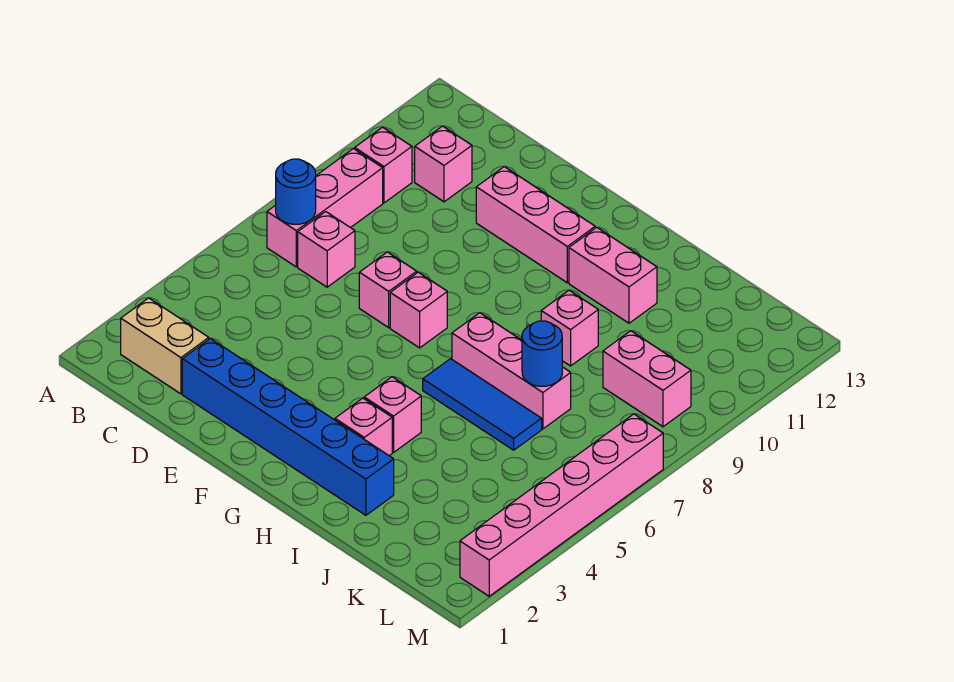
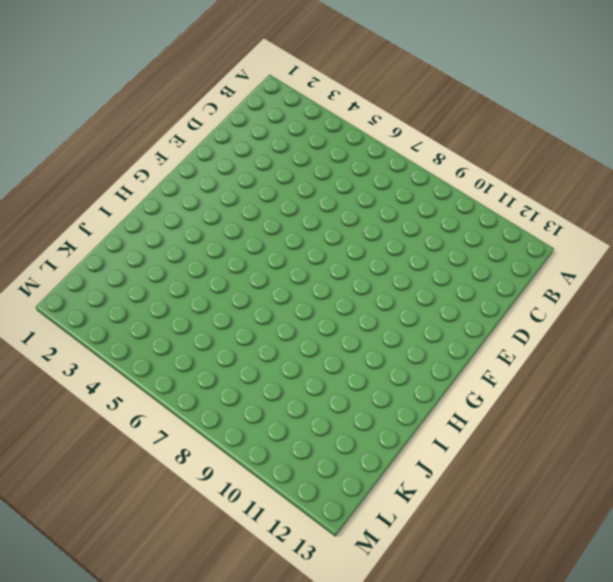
none -> tan 1x2 brick [121,298,209,394]
none -> pink 1x3 brick [267,149,383,267]
none -> pink 1x1 brick [355,127,412,203]

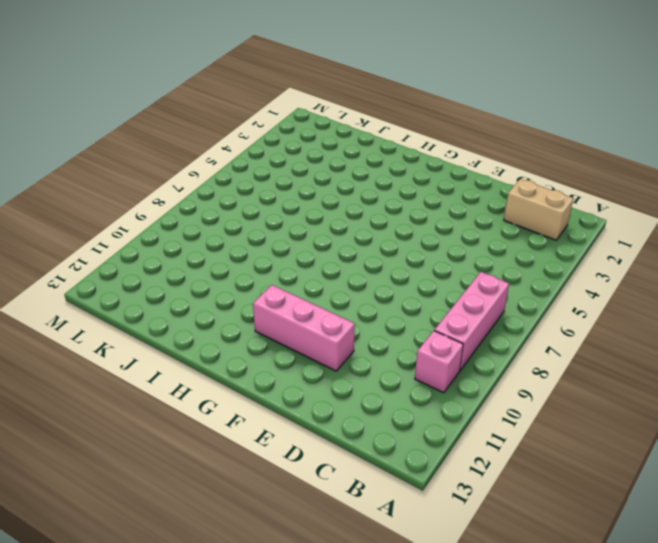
none -> pink 1x1 brick [298,212,355,287]
none -> pink 1x1 brick [415,126,472,202]
none -> blue 1x6 brick [182,338,394,515]

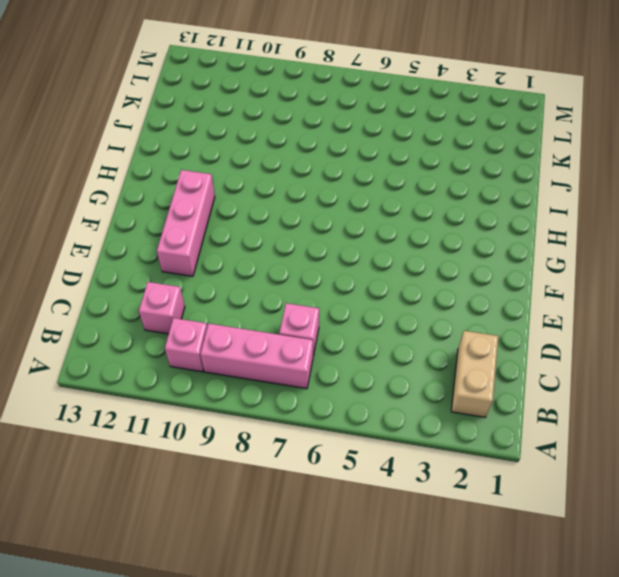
none -> blue 1x6 brick [182,338,394,515]
none -> pink 1x1 brick [359,252,417,328]
none -> pink 1x1 brick [390,272,447,348]

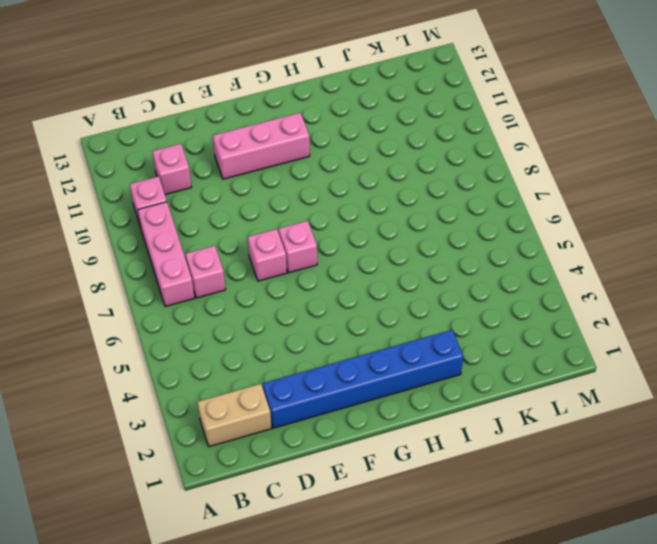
none -> pink 1x1 brick [335,398,392,456]
none -> pink 1x1 brick [364,377,421,452]
none -> blue 1x3 tile [423,359,542,450]

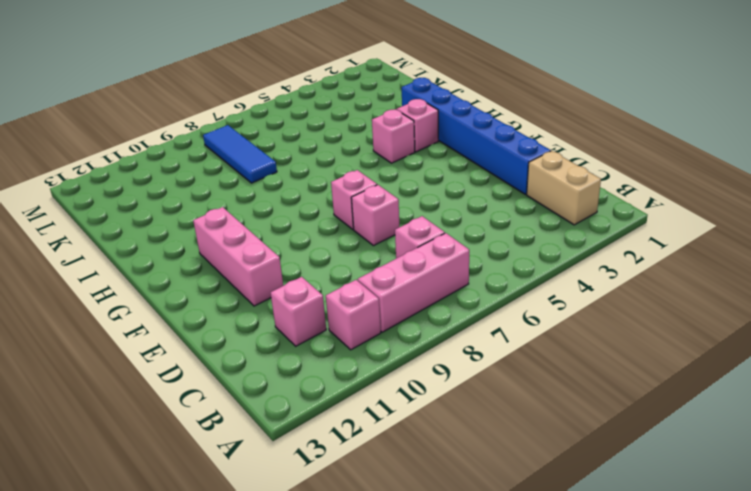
blue 1x3 tile [203,125,277,183] -> blue 1x3 tile moved to [423,359,542,450]
none -> pink 1x3 brick [452,313,571,429]
none -> pink 1x2 brick [569,227,657,323]
none -> pink 1x1 brick [541,290,598,366]

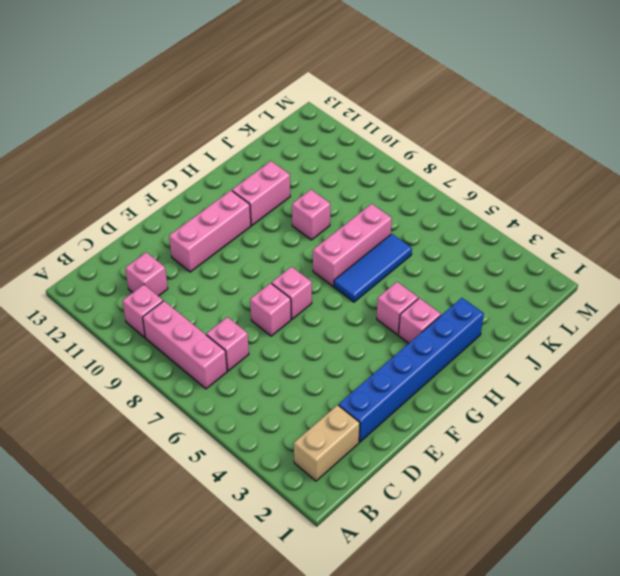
none -> pink 1x2 brick [603,331,691,427]
none -> pink 1x6 brick [460,414,663,596]
none -> blue 1x1 round brick [276,159,316,224]

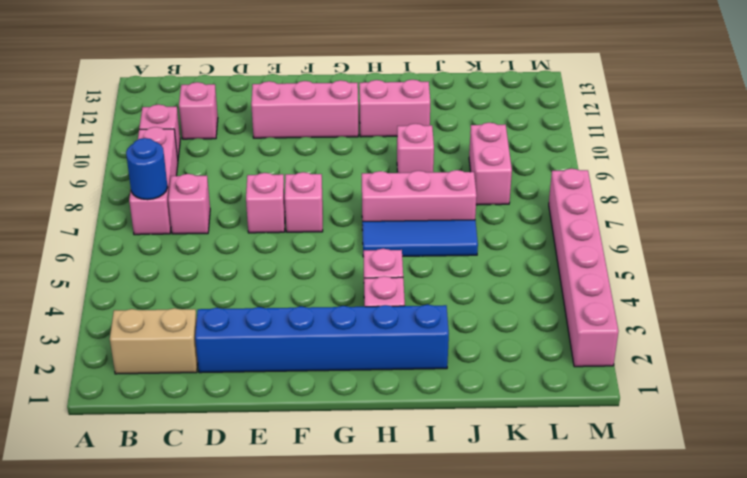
pink 1x2 brick [469,123,512,205] -> pink 1x2 brick turned to [603,331,691,427]
none -> blue 1x1 round brick [522,321,562,386]

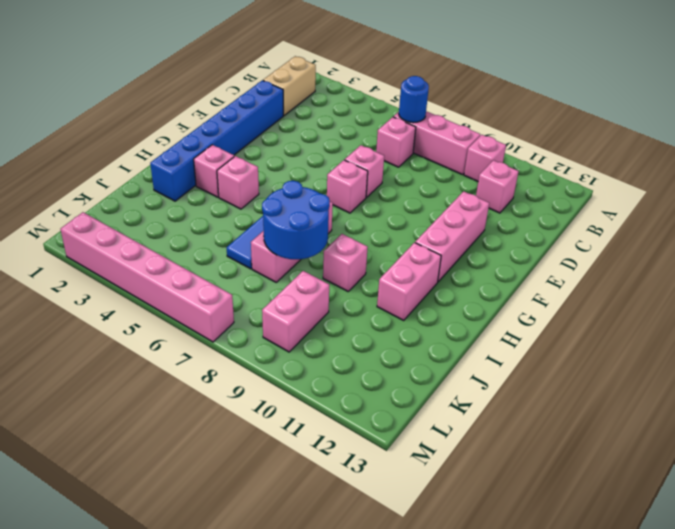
blue 2x2 round brick [262,181,330,259] -> blue 1x1 round brick [522,321,562,386]

